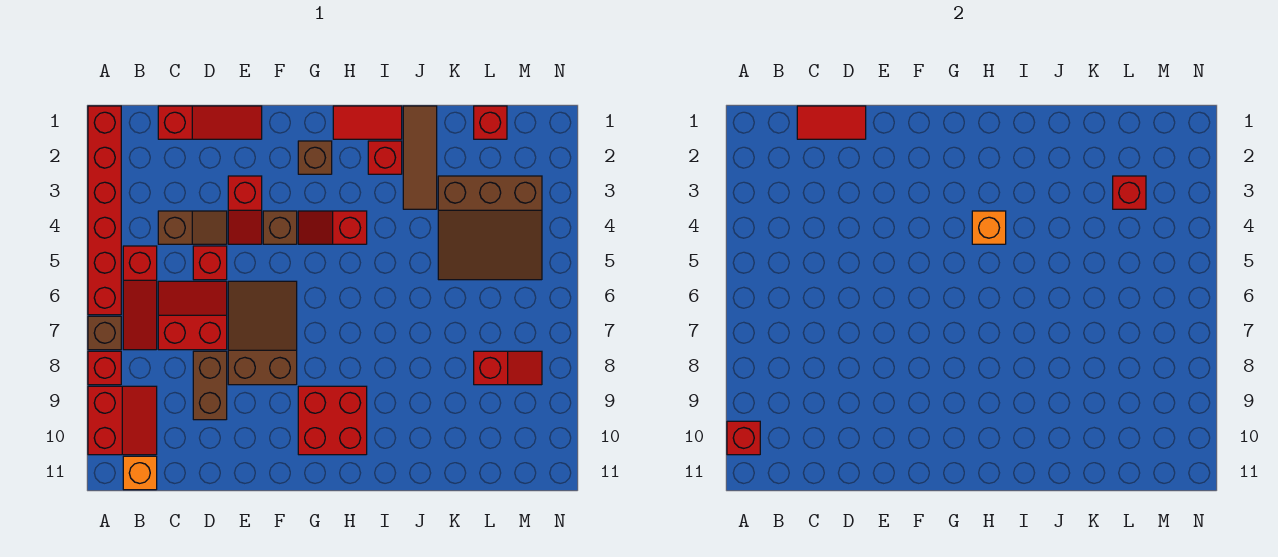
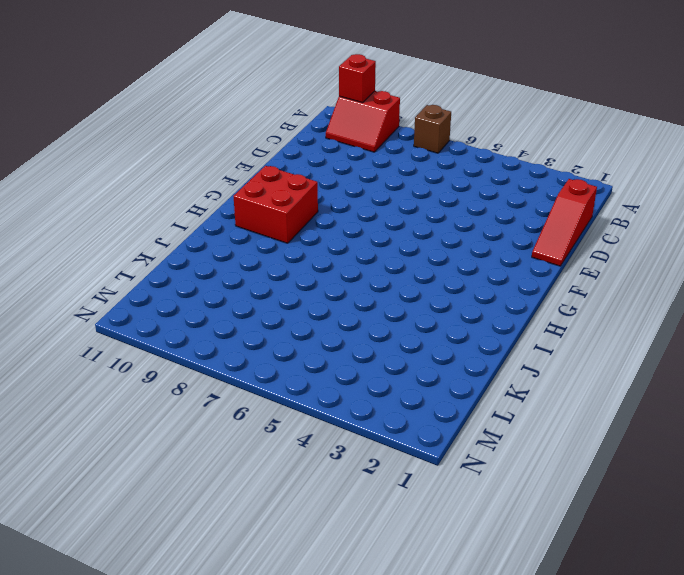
none -> red 1x6 brick [88,106,121,315]
none -> red 1x1 brick [88,351,121,385]
none -> red 1x3 slope [123,246,157,350]

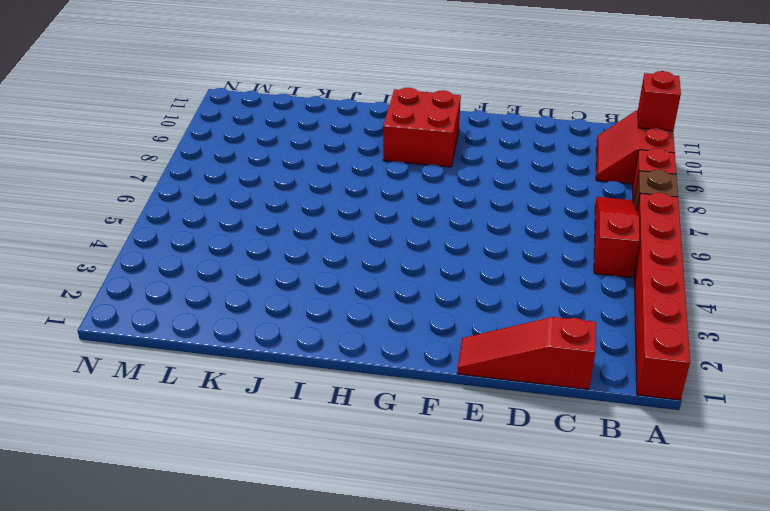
none -> orange 1x1 brick [123,456,157,490]
none -> brown 1x2 slope [158,211,227,244]
none -> red 2x2 slope [158,281,227,350]

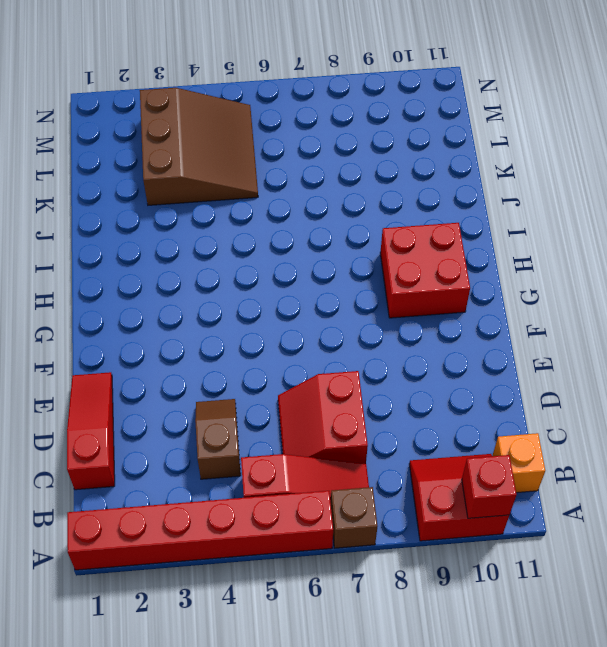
none -> red 1x1 brick [88,351,121,385]
none -> red 1x1 brick [193,246,227,280]
none -> brown 1x2 brick [193,351,227,420]

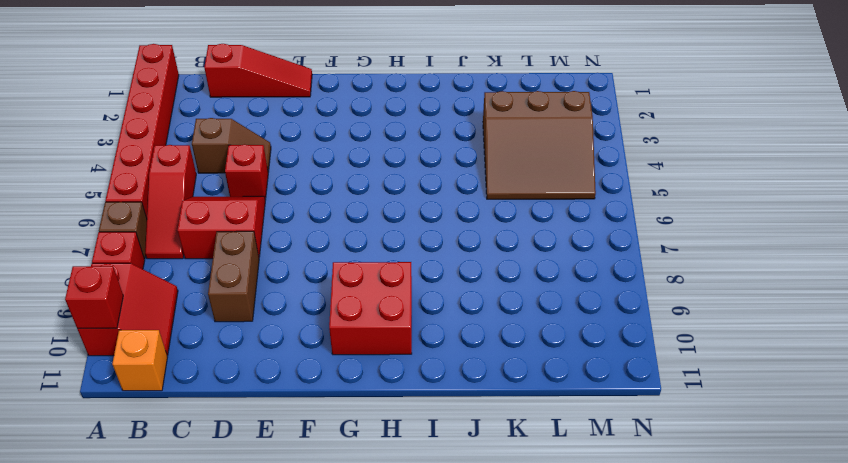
none -> red 1x2 slope [228,176,262,244]
none -> brown 2x3 slope [228,281,297,385]
none -> brown 1x1 brick [263,211,297,244]

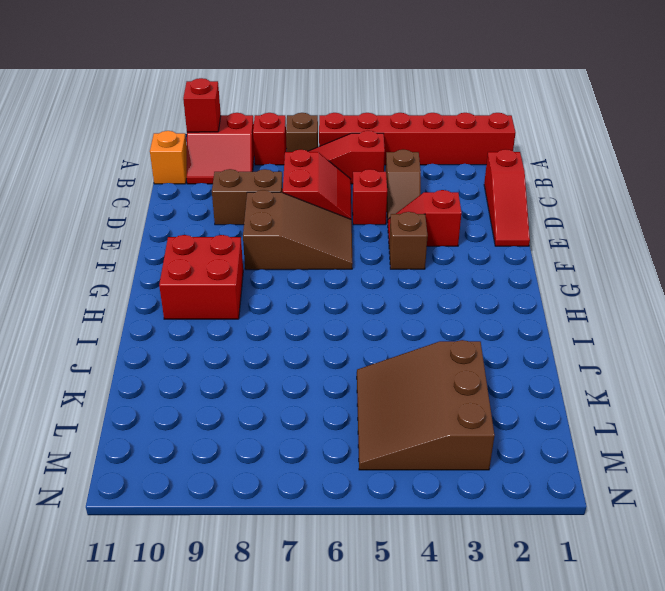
none -> brown 1x1 brick [298,141,332,174]
none -> red 1x2 slope [298,211,367,244]
none -> red 1x2 tile [333,106,402,139]

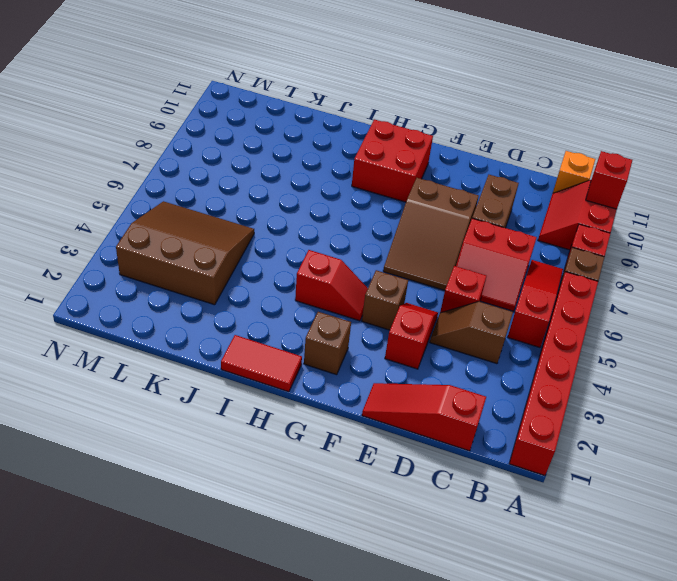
none -> red 1x1 brick [368,141,402,174]
none -> brown 1x3 tile [403,106,437,209]
none -> red 1x1 brick [474,106,507,139]

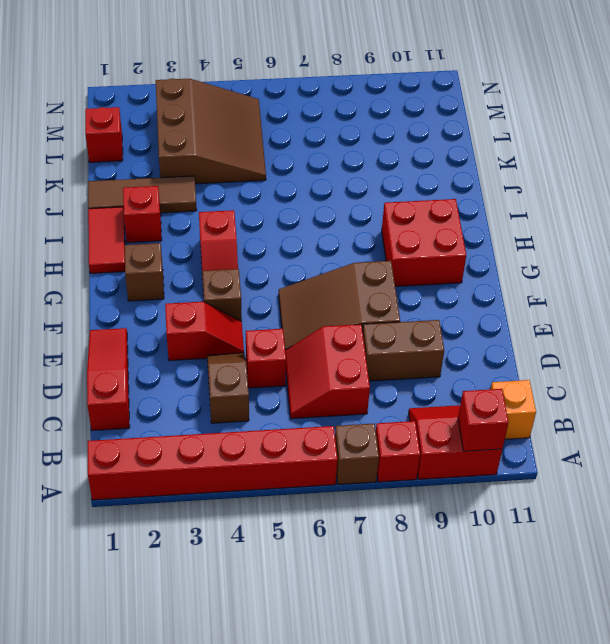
none -> red 1x3 slope [123,246,157,350]
none -> red 1x2 slope [474,351,542,385]
none -> red 1x2 tile [797,106,866,139]

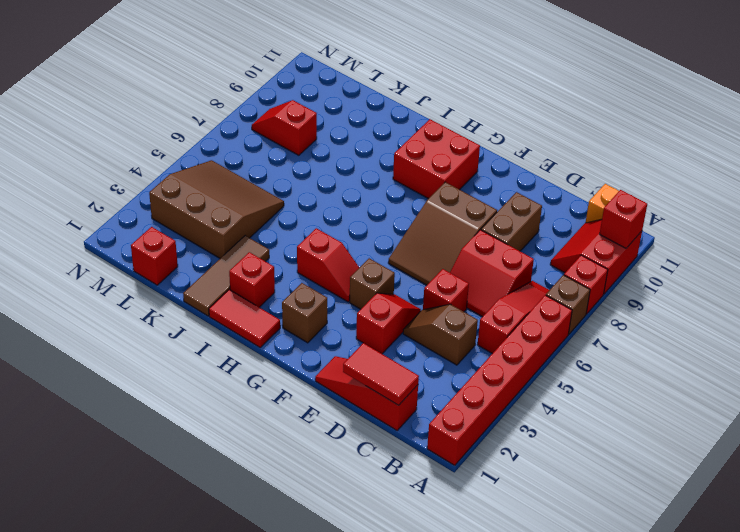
none -> orange 1x1 brick [972,211,1006,244]
none -> red 1x1 brick [1113,176,1146,209]

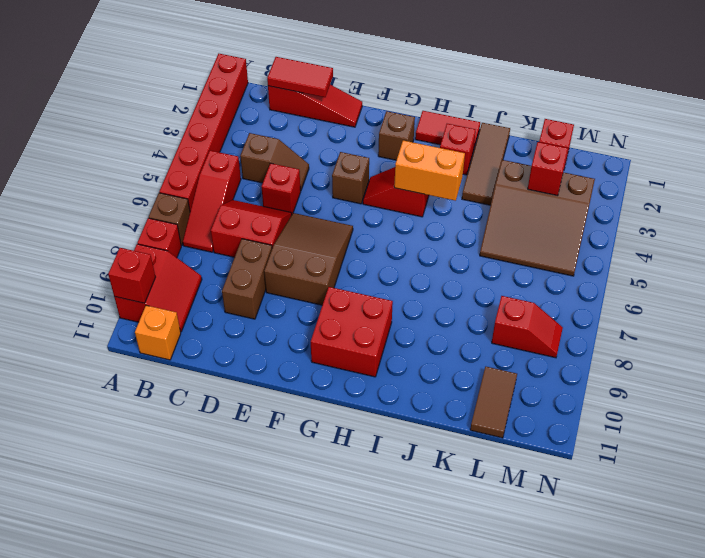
orange 1x2 brick [394,140,465,201] -> orange 1x1 brick [972,211,1006,244]
brown 1x2 tile [470,367,517,438] -> none
none -> red 1x2 slope [228,176,262,244]

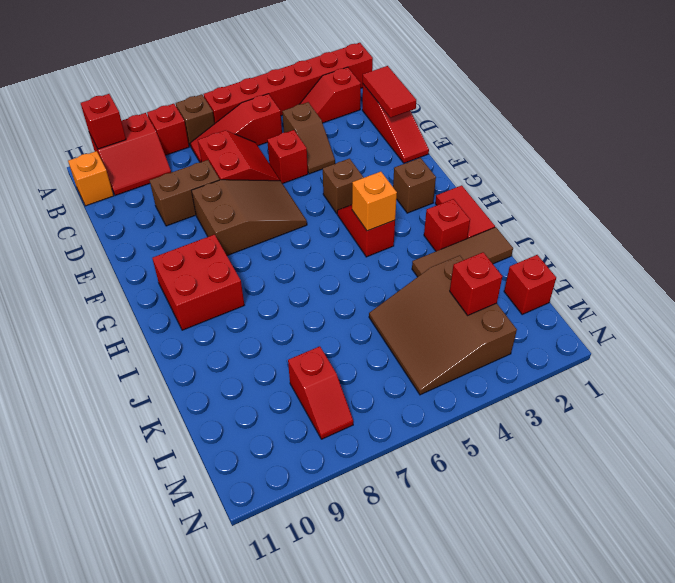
red 1x2 slope [300,67,361,123] -> red 1x2 slope moved to [228,176,262,244]

